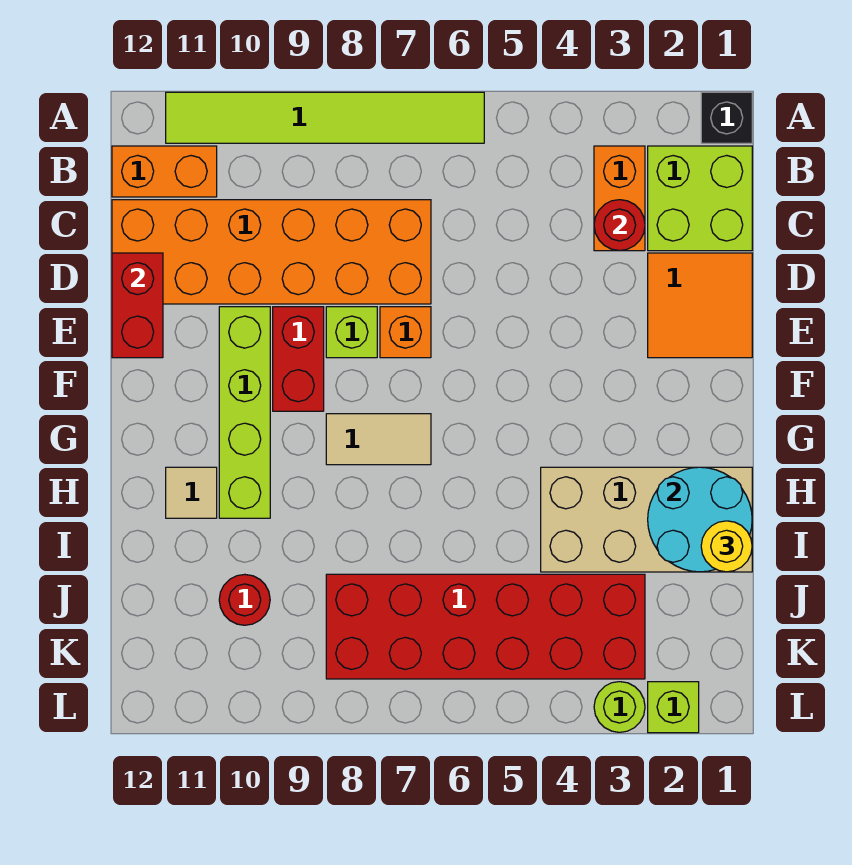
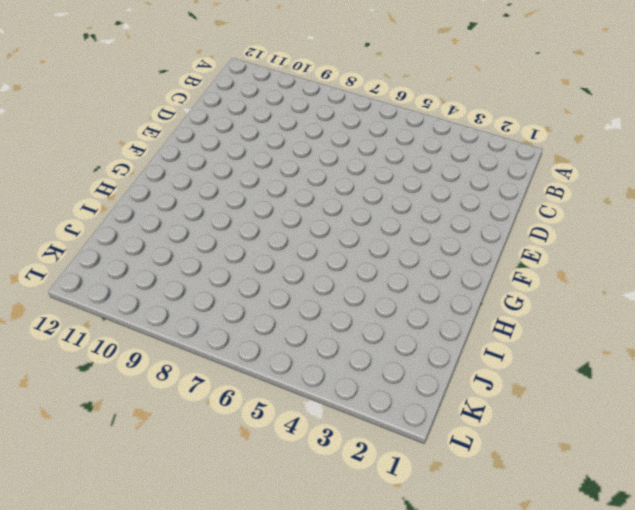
none -> black 1x1 brick [701,92,752,143]
none -> lime 1x6 tile [166,92,484,143]
none -> lime 2x2 brick [648,146,752,251]

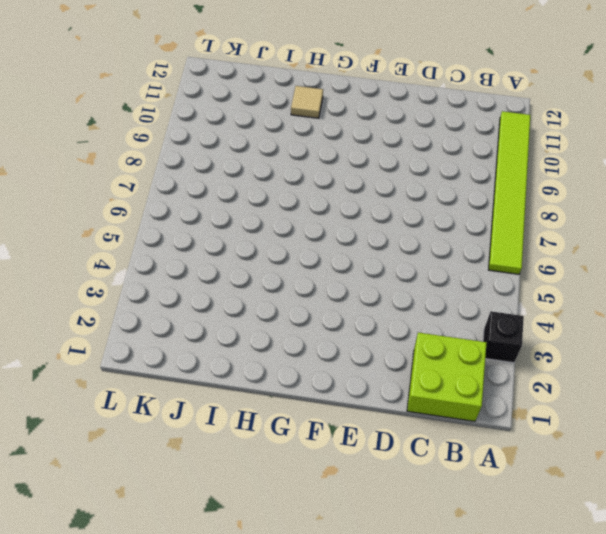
black 1x1 brick [483,311,524,363] -> black 1x1 brick moved to [701,92,752,143]
none -> orange 1x2 brick [594,146,645,251]
none -> orange 1x2 brick [112,146,217,197]
none -> orange 2x6 brick [112,200,431,304]

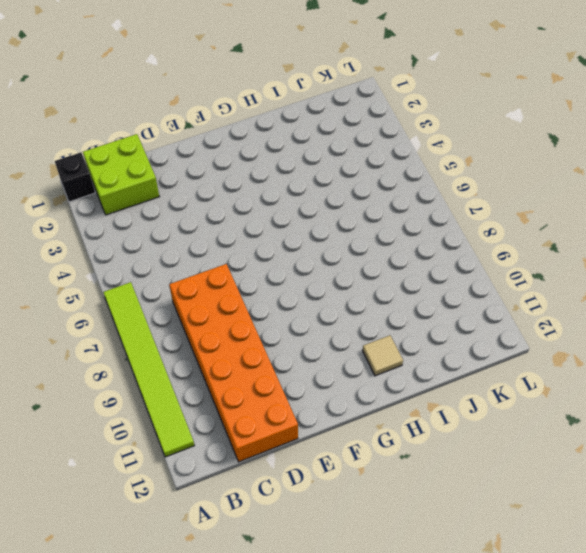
none -> orange 1x2 brick [594,146,645,251]
none -> orange 1x2 brick [112,146,217,197]
none -> orange 2x2 tile [648,253,752,358]

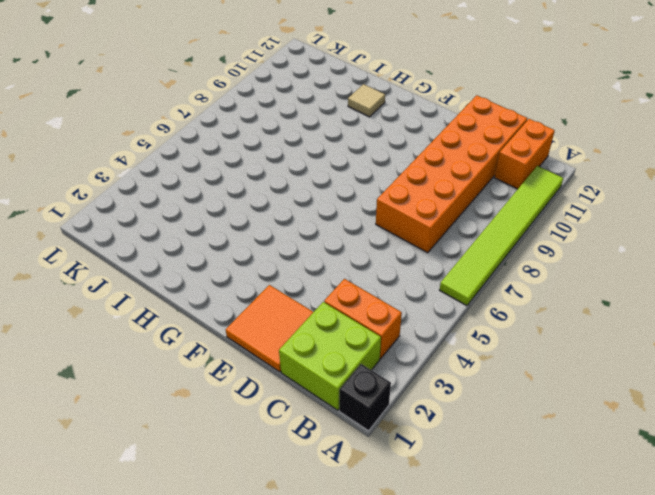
none -> orange 1x1 brick [380,307,431,358]
none -> lime 1x1 brick [326,307,377,358]
none -> red 1x2 brick [273,307,324,411]

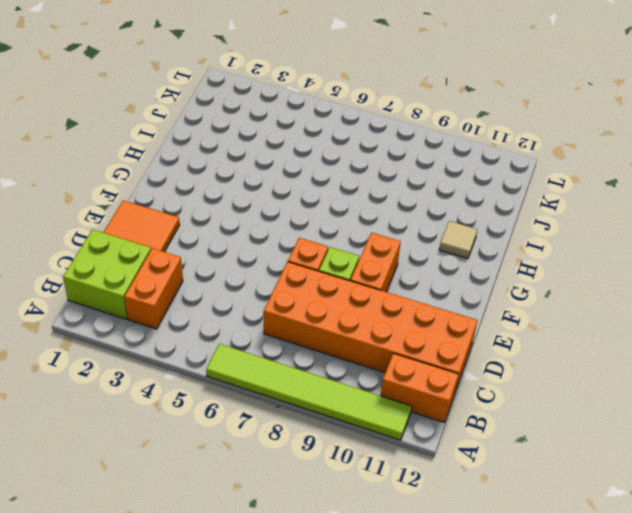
orange 1x2 brick [350,233,401,292] -> red 1x2 brick [273,307,324,411]
none -> black 1x1 brick [701,92,752,143]
none -> lime 1x4 brick [219,307,270,518]
none -> tan 1x2 tile [326,414,431,465]

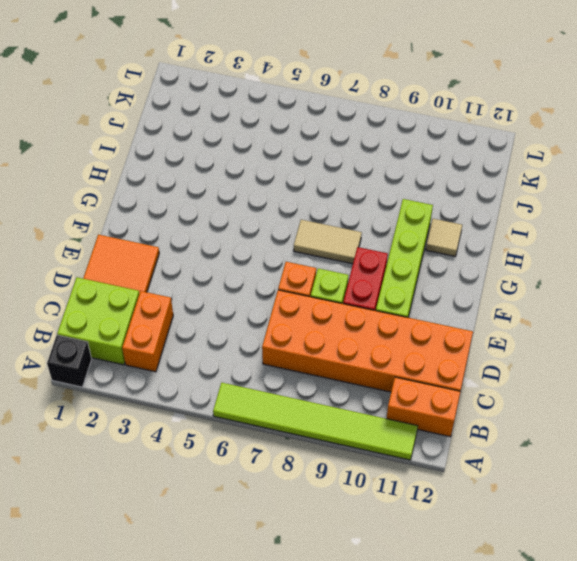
none -> tan 2x4 brick [541,467,752,572]
none -> red 2x6 brick [326,574,645,679]
none -> red 1x1 round brick [219,574,270,625]

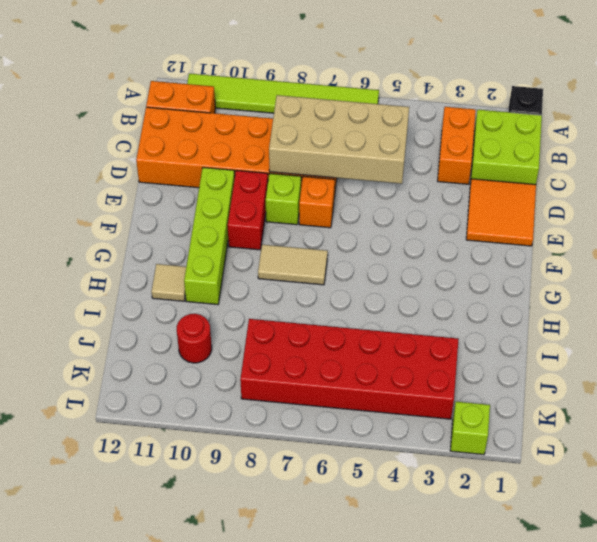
tan 2x4 brick [269,95,409,184] -> tan 2x4 brick moved to [541,467,752,572]
none -> lime 1x1 round brick [594,682,645,732]
none -> red 1x1 round brick [594,200,645,251]
none -> red 1x2 brick [112,253,163,358]

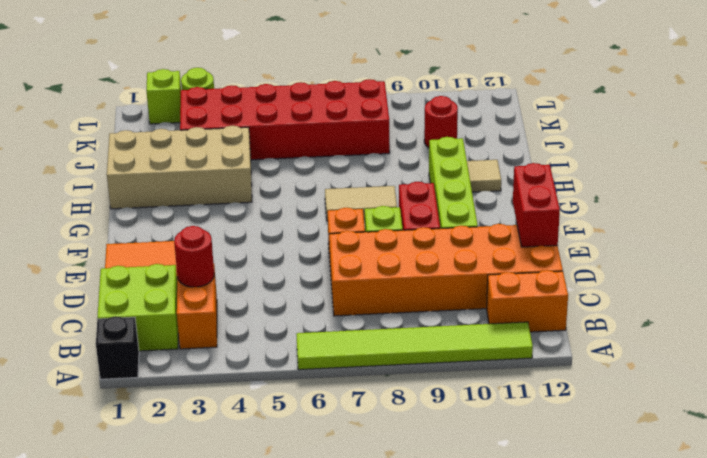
none -> cyan 2x2 round brick [648,467,752,572]
none -> yellow 1x1 round brick [701,521,752,572]

